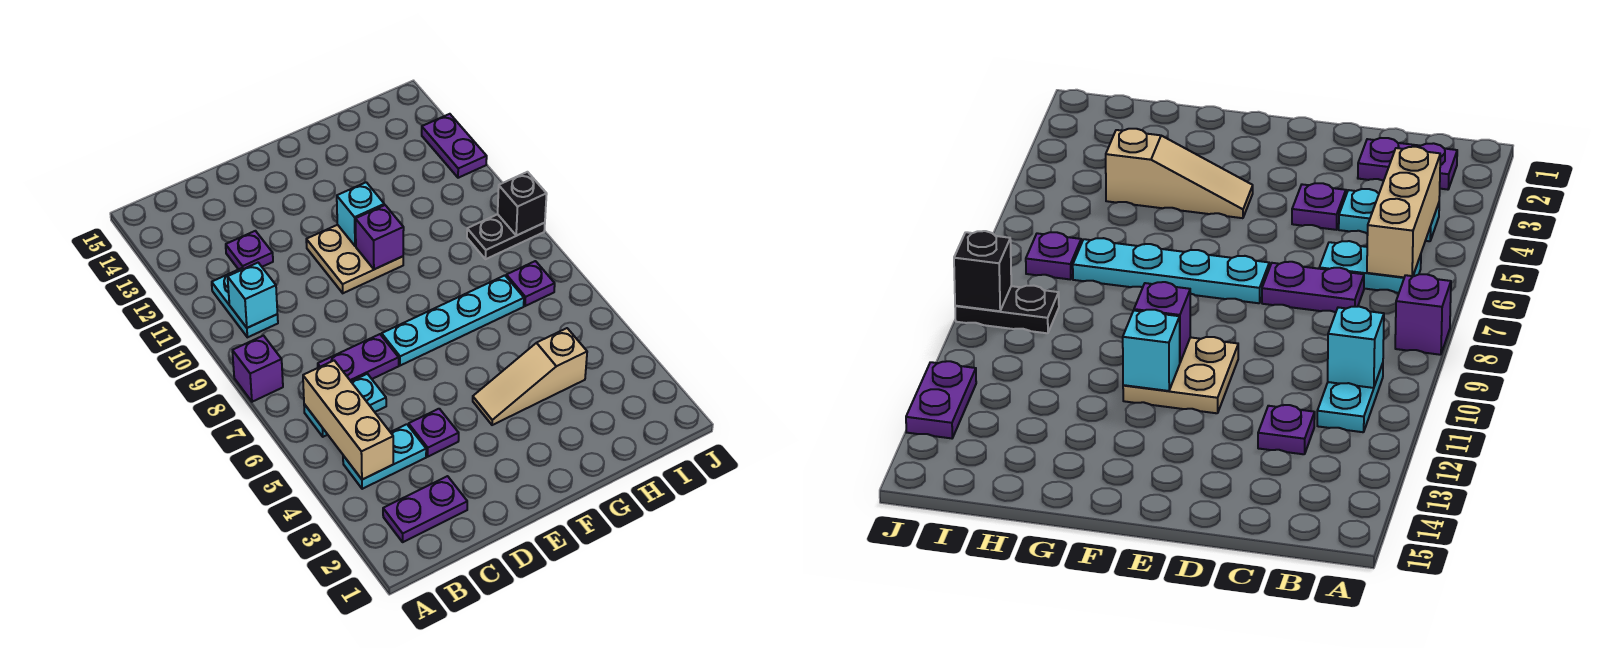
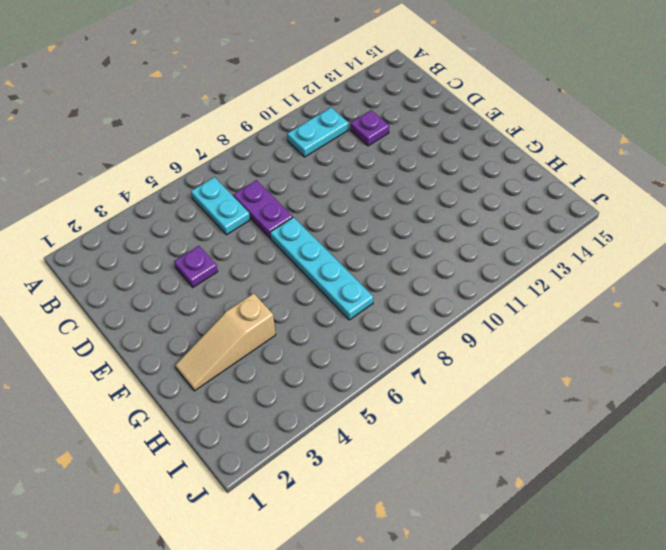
tan 1x3 slope [175,293,276,391] -> tan 1x3 slope turned to [473,328,587,425]
none -> purple 1x1 brick [232,336,283,402]
none -> purple 1x2 plate [383,476,467,542]
none -> cyan 1x2 plate [343,424,426,489]

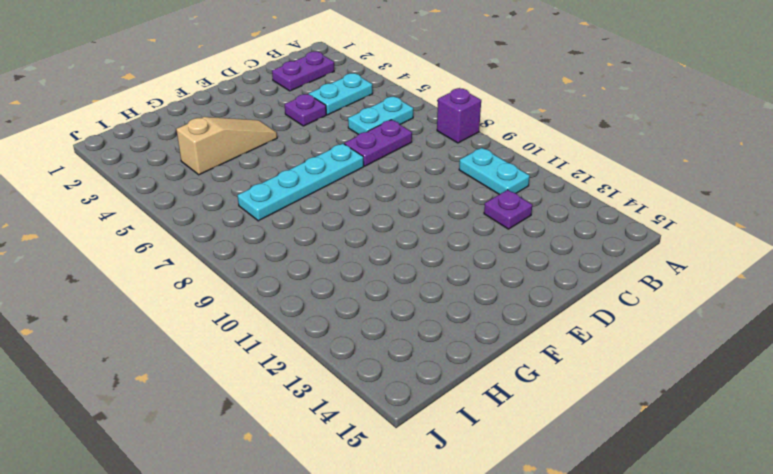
none -> tan 2x2 plate [306,225,403,293]
none -> purple 1x1 plate [506,261,555,306]
none -> black 1x2 plate [467,214,545,259]

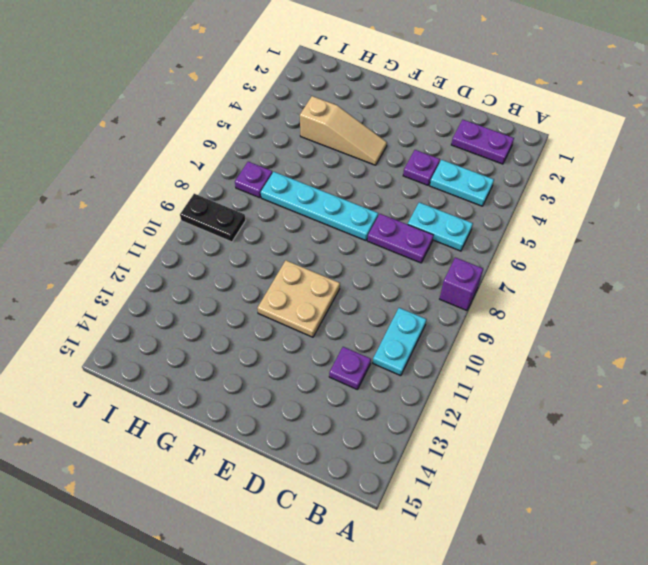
none -> purple 1x2 plate [422,114,487,178]
none -> tan 1x3 brick [303,361,393,480]
none -> cyan 1x1 brick [228,263,277,328]

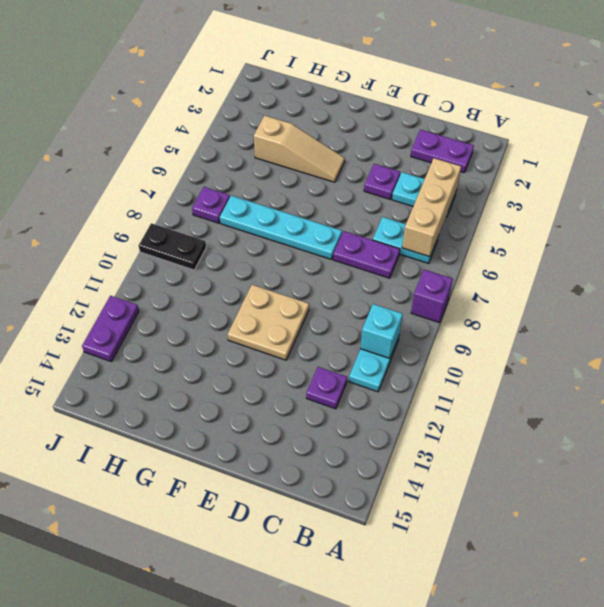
none -> purple 1x1 brick [355,205,404,269]
none -> cyan 1x1 brick [337,182,384,246]
none -> black 1x1 brick [498,172,547,236]

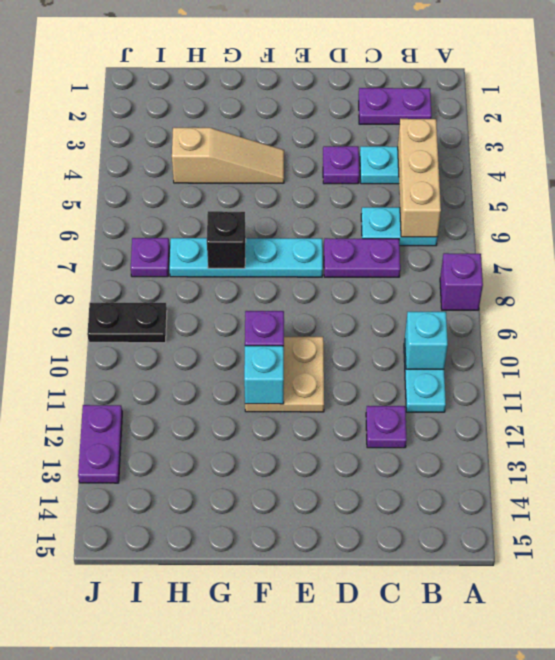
black 1x1 brick [207,211,246,268] -> black 1x1 brick moved to [498,172,547,236]

